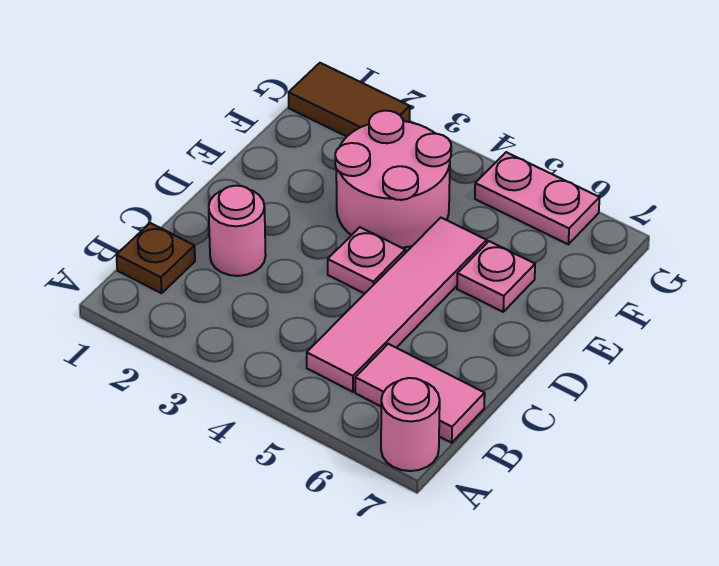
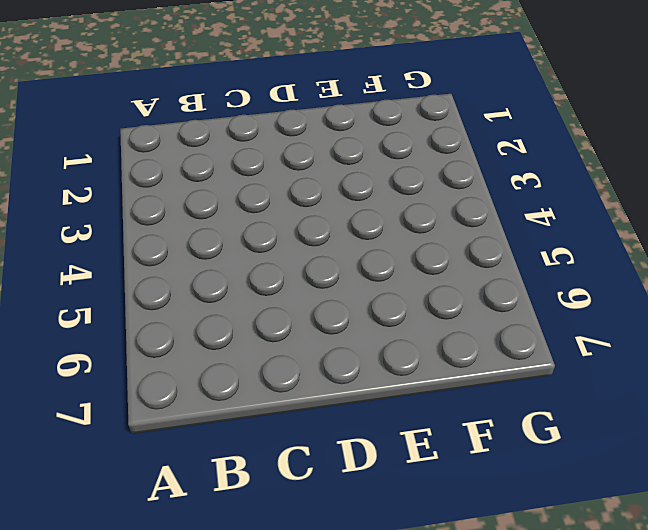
none -> pink 1x1 round brick [381,378,440,471]
none -> brown 1x1 plate [117,223,195,293]

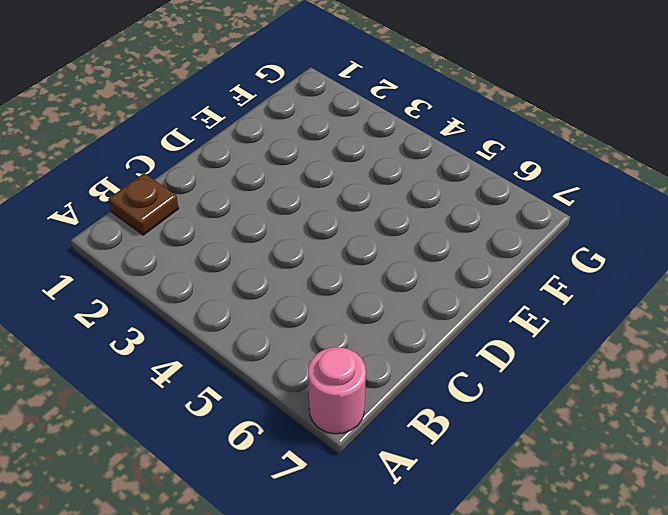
none -> pink 1x4 tile [307,218,487,392]
none -> pink 1x2 tile [355,344,485,443]

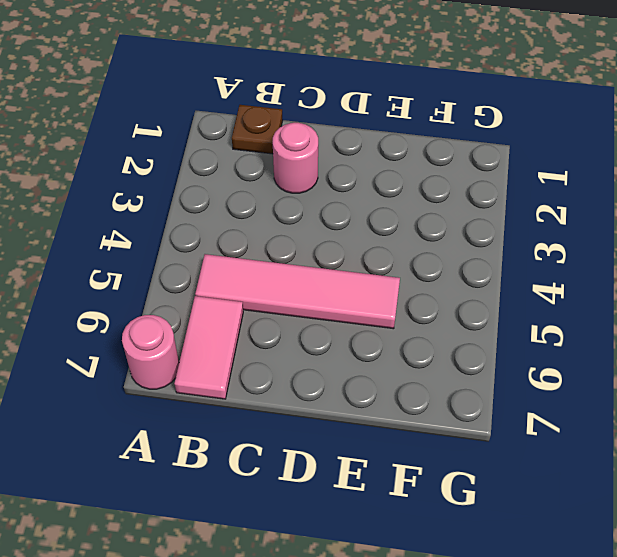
none -> pink 1x1 plate [328,227,405,294]
none -> pink 2x2 round brick [335,111,451,248]

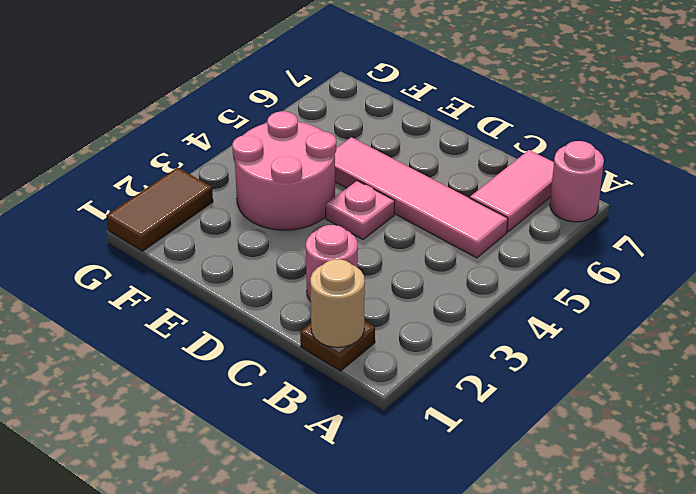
tan 1x1 round brick [310,259,365,347] -> none
none -> pink 1x1 plate [457,241,535,312]
none -> pink 1x2 plate [475,152,600,244]

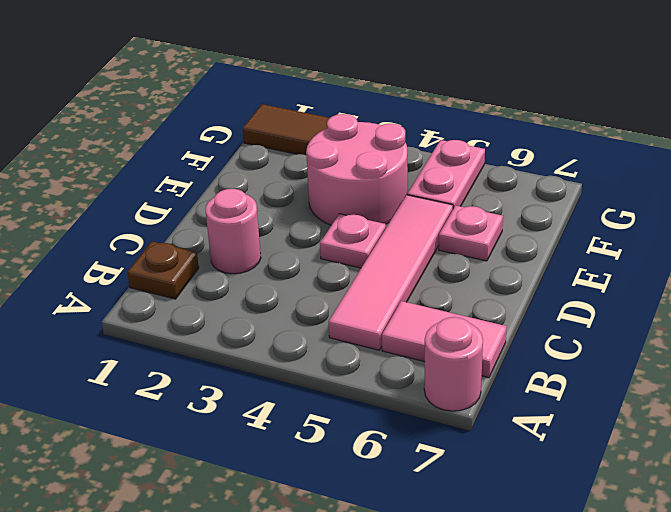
pink 1x2 plate [407,140,485,209] -> pink 1x2 plate turned to [475,152,600,244]

